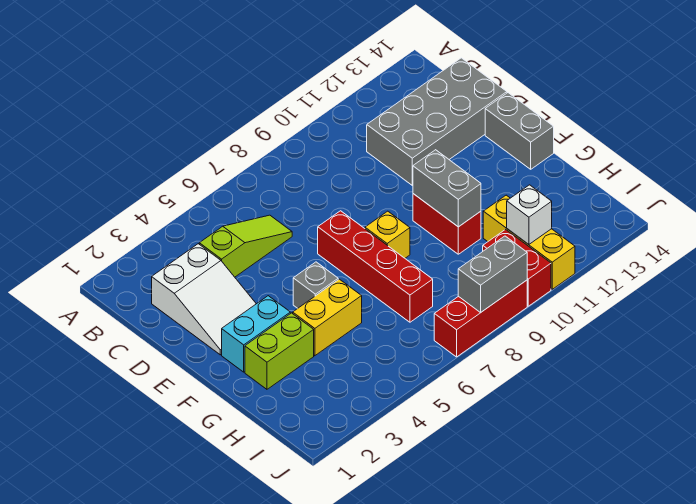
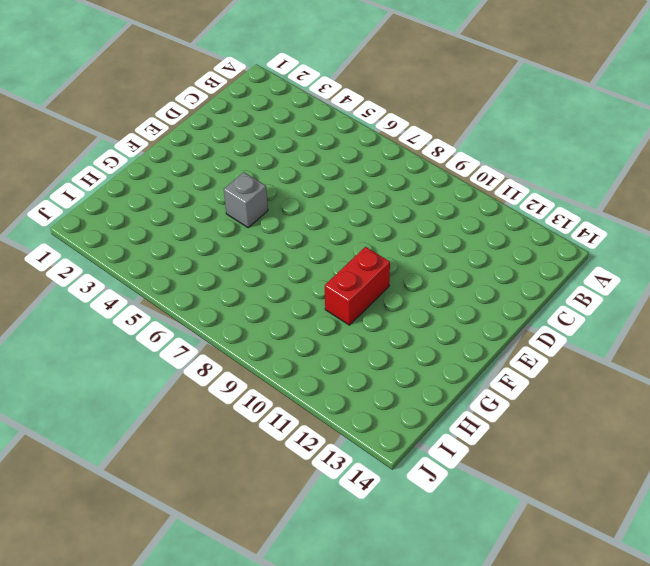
none -> white 2x3 slope [152,244,256,355]
none -> lime 1x3 slope [199,215,292,277]
none -> grey 2x4 brick [367,58,507,185]

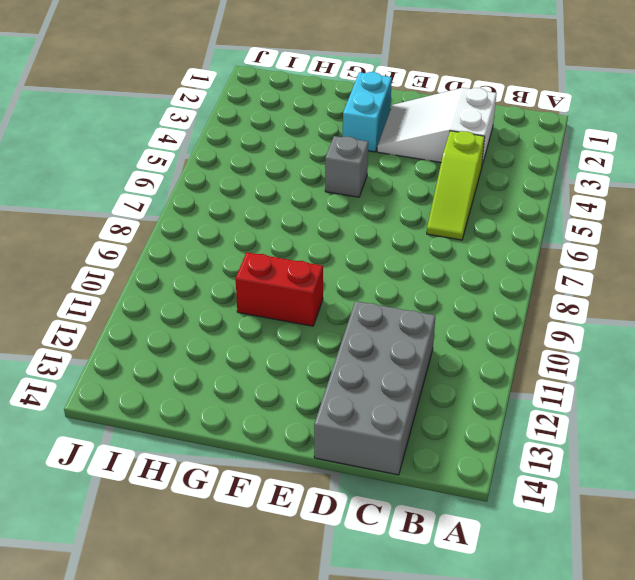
none -> red 1x4 brick [318,211,433,322]
none -> grey 1x2 brick [485,93,554,169]
none -> yellow 1x1 brick [365,211,410,258]

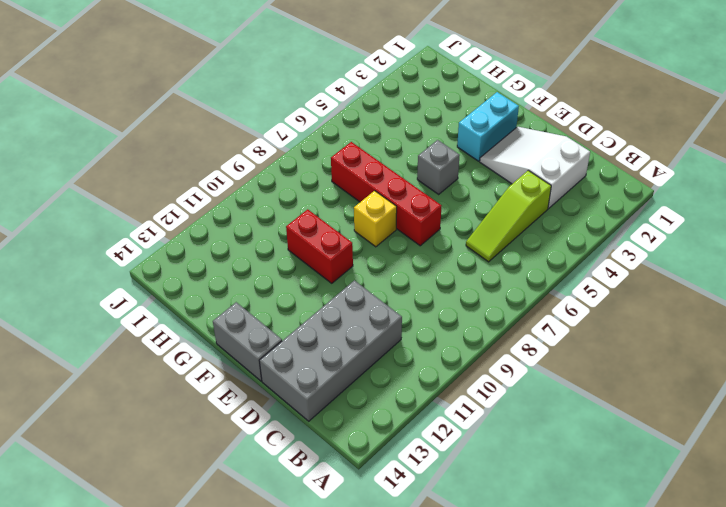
none -> lime 1x2 brick [245,313,314,389]
none -> yellow 1x2 brick [293,279,362,356]
none -> yellow 1x3 brick [483,195,575,289]

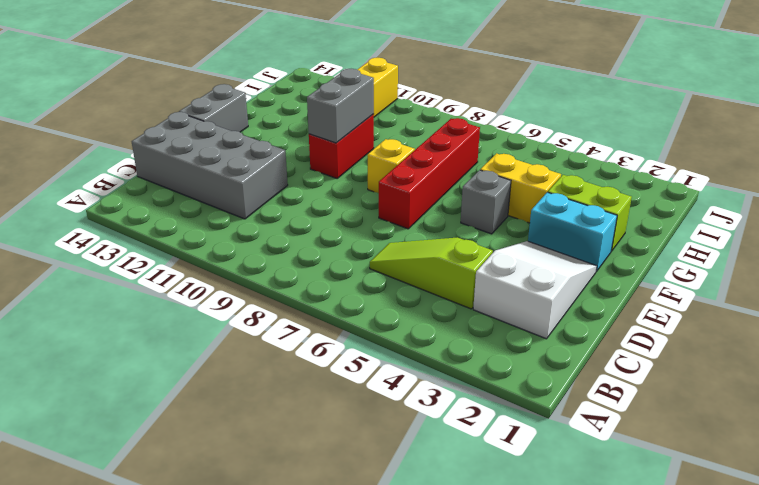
none -> red 1x2 brick [483,229,551,306]
none -> red 1x3 brick [434,280,527,357]
none -> white 1x1 brick [507,185,552,244]

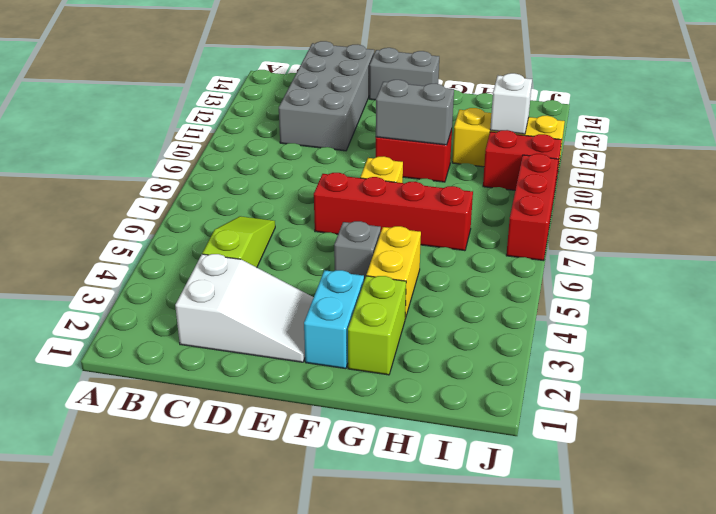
none -> grey 1x2 brick [458,236,527,312]

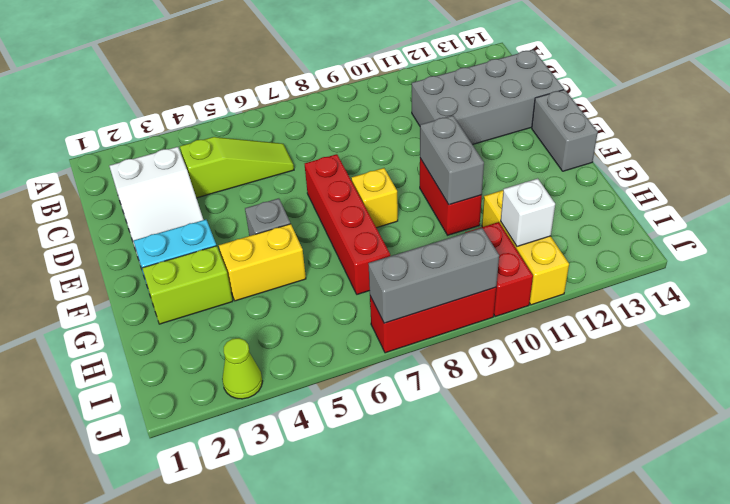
lime 1x1 cone [222,338,263,399] -> none
grey 1x3 brick [368,228,499,323] -> grey 1x2 brick [458,236,527,312]

